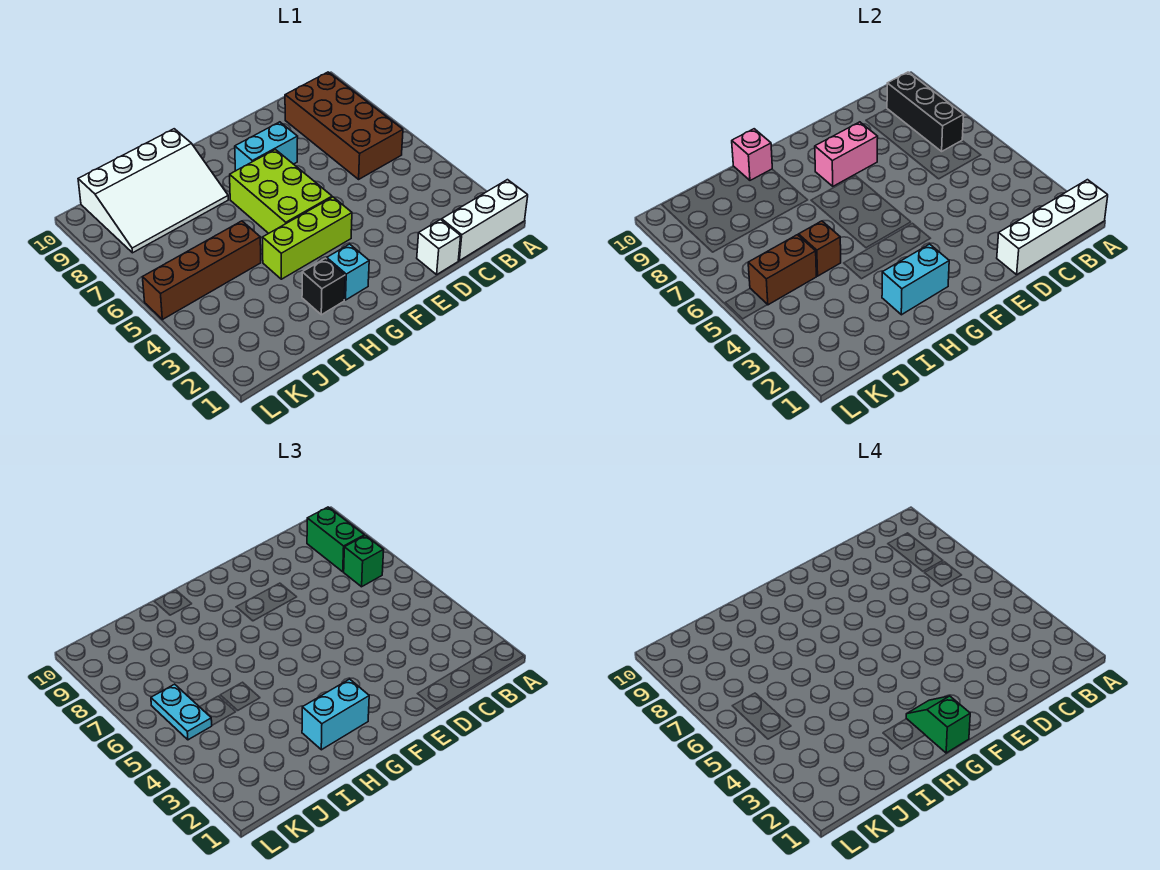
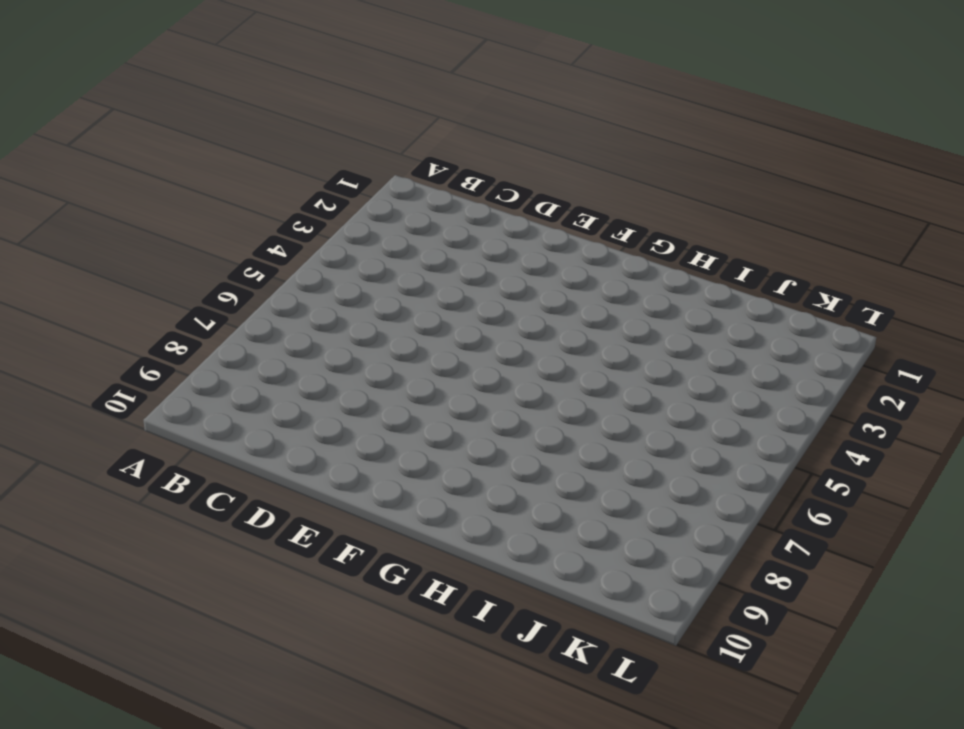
none -> white 1x3 brick [442,180,528,261]
none -> brown 2x4 brick [285,72,403,179]
none -> white 1x1 brick [417,219,461,275]

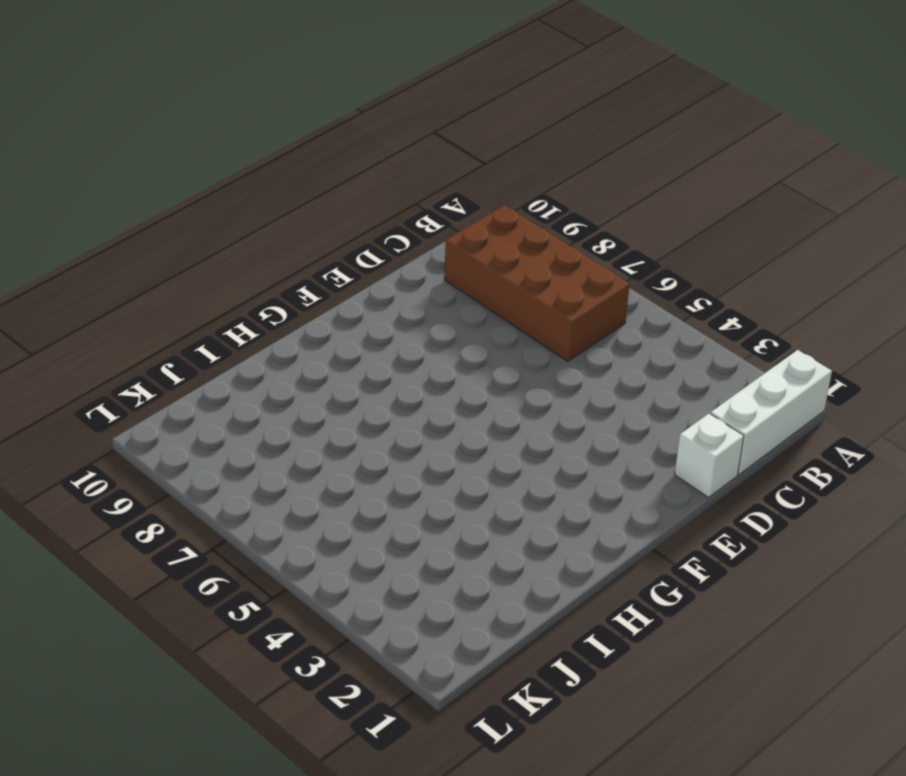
none -> cyan 1x2 brick [235,122,298,171]
none -> lime 1x3 brick [262,197,352,279]
none -> lime 2x3 brick [230,149,332,233]

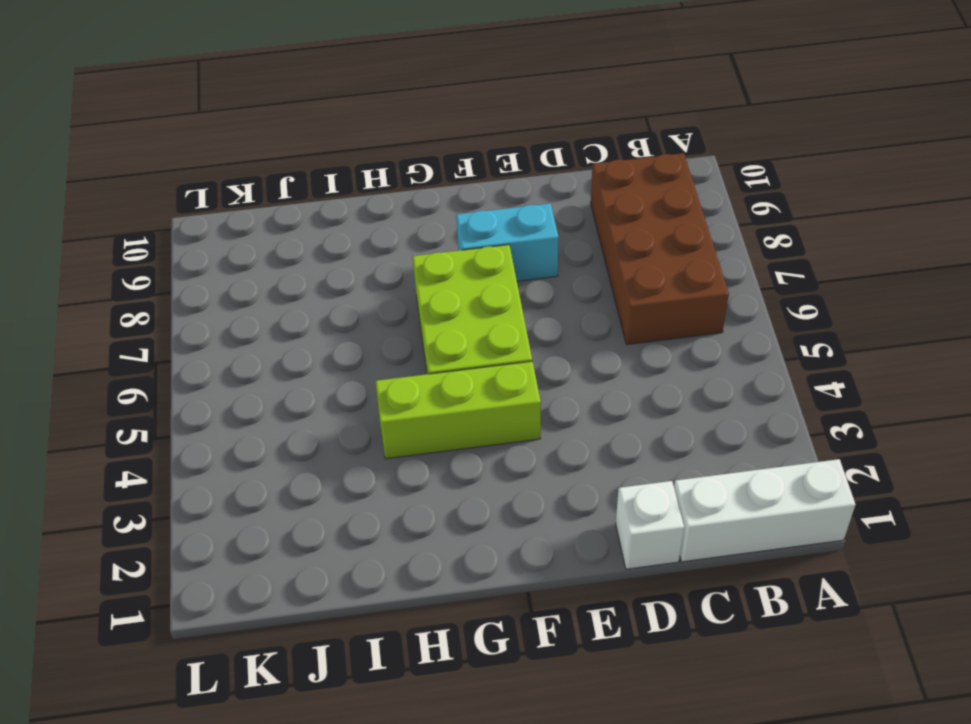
none -> cyan 1x1 brick [327,244,369,300]
none -> black 1x1 brick [302,258,345,315]
none -> white 3x4 slope [78,129,228,253]

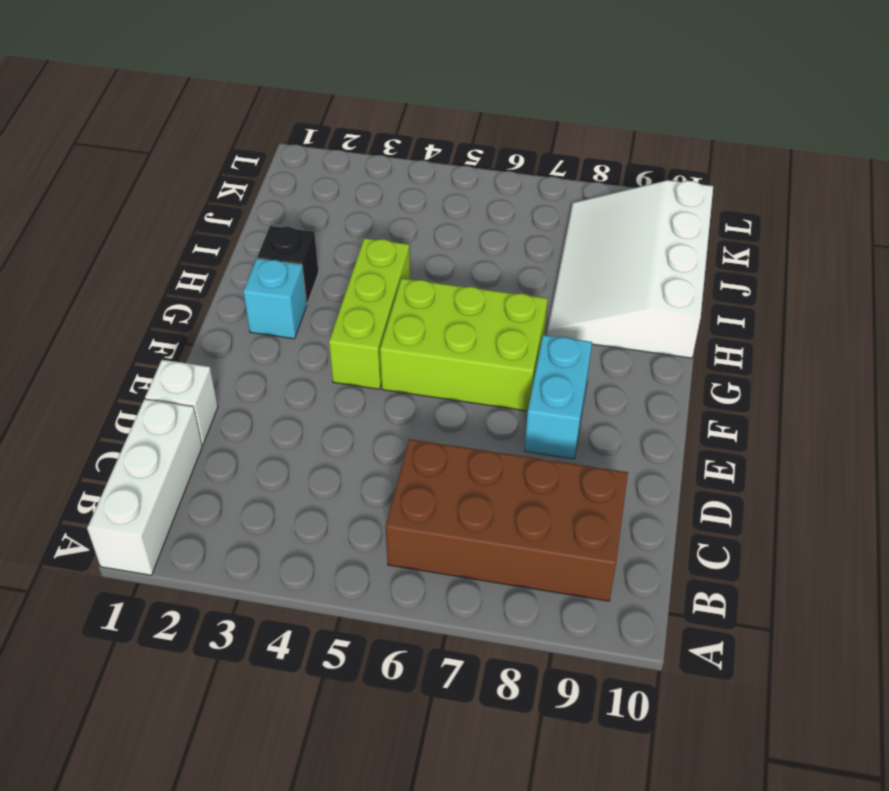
none -> brown 1x4 brick [143,221,261,320]
none -> white 1x4 brick [997,180,1108,275]
none -> black 1x3 brick [887,72,964,151]

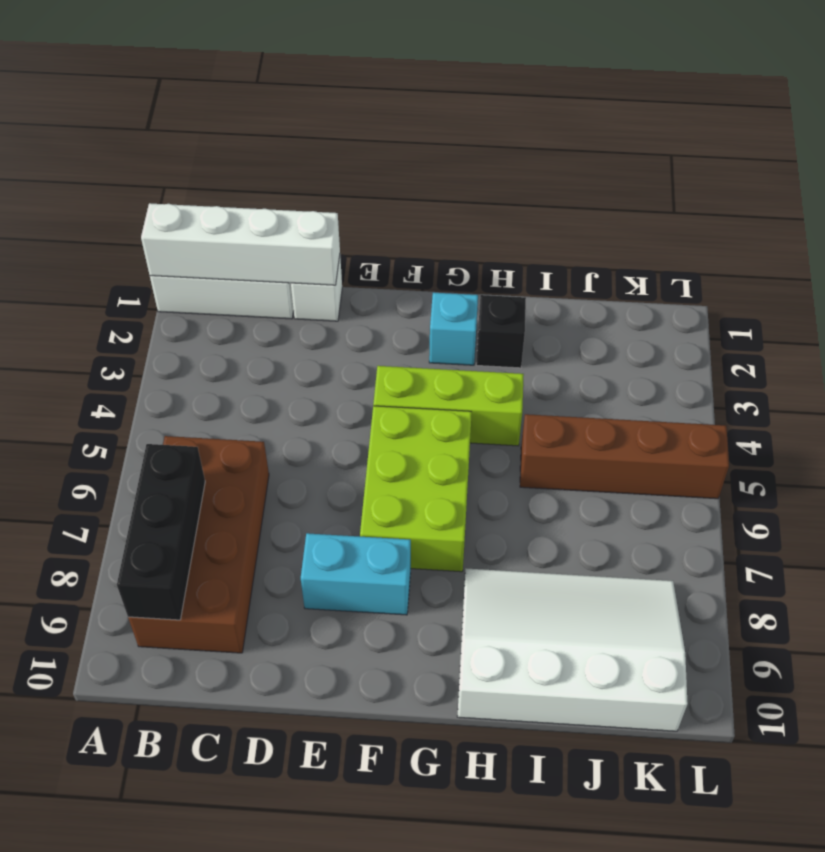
none -> pink 1x2 brick [815,122,878,186]
none -> cyan 1x2 brick [882,244,949,315]
none -> pink 1x1 brick [732,129,772,180]

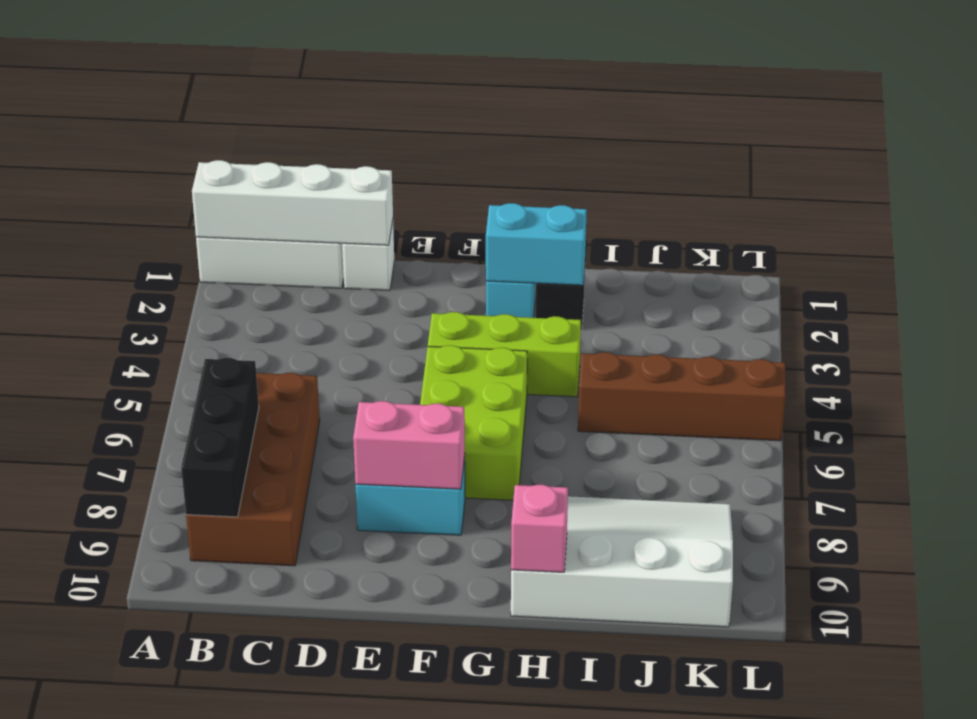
none -> brown 1x1 brick [799,221,841,276]
none -> brown 1x2 brick [748,235,816,305]
none -> green 1x1 brick [344,536,384,587]

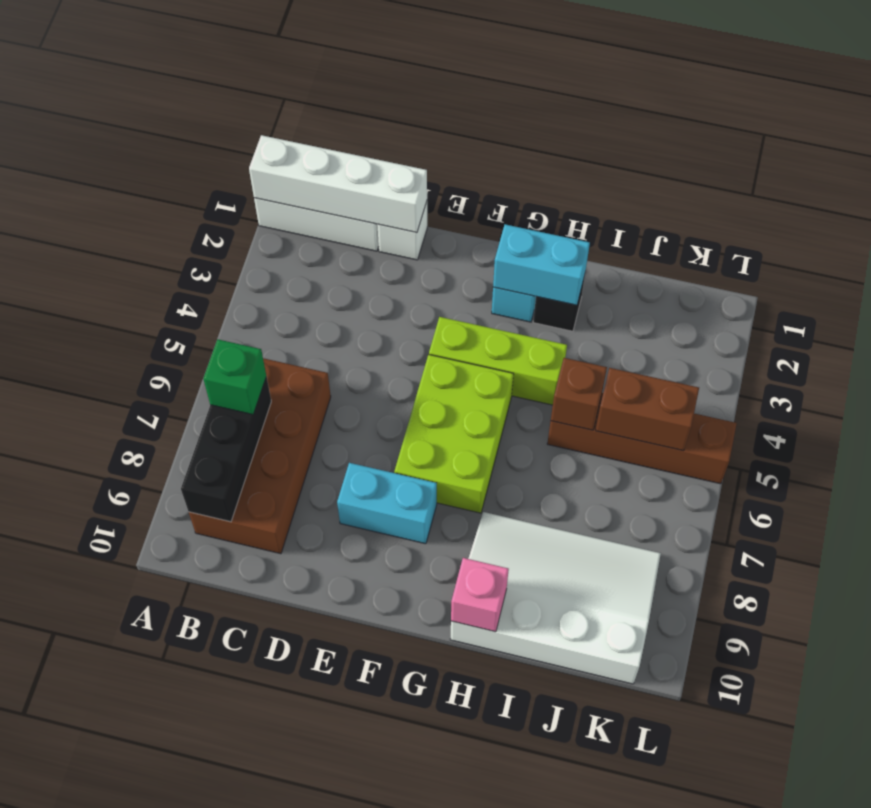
none -> pink 1x2 brick [815,122,878,186]
none -> green 1x2 brick [307,507,364,572]
none -> cyan 1x2 brick [302,679,369,750]

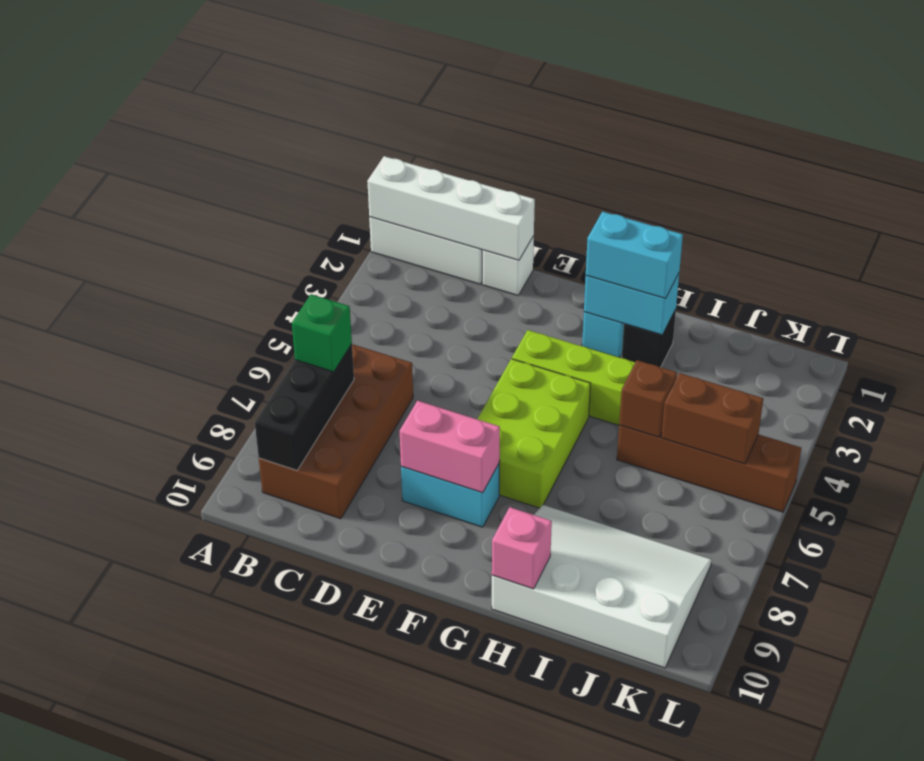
none -> green 1x2 brick [307,507,364,572]
none -> cyan 1x2 plate [151,684,212,740]
none -> green 1x2 slope [906,696,970,753]

